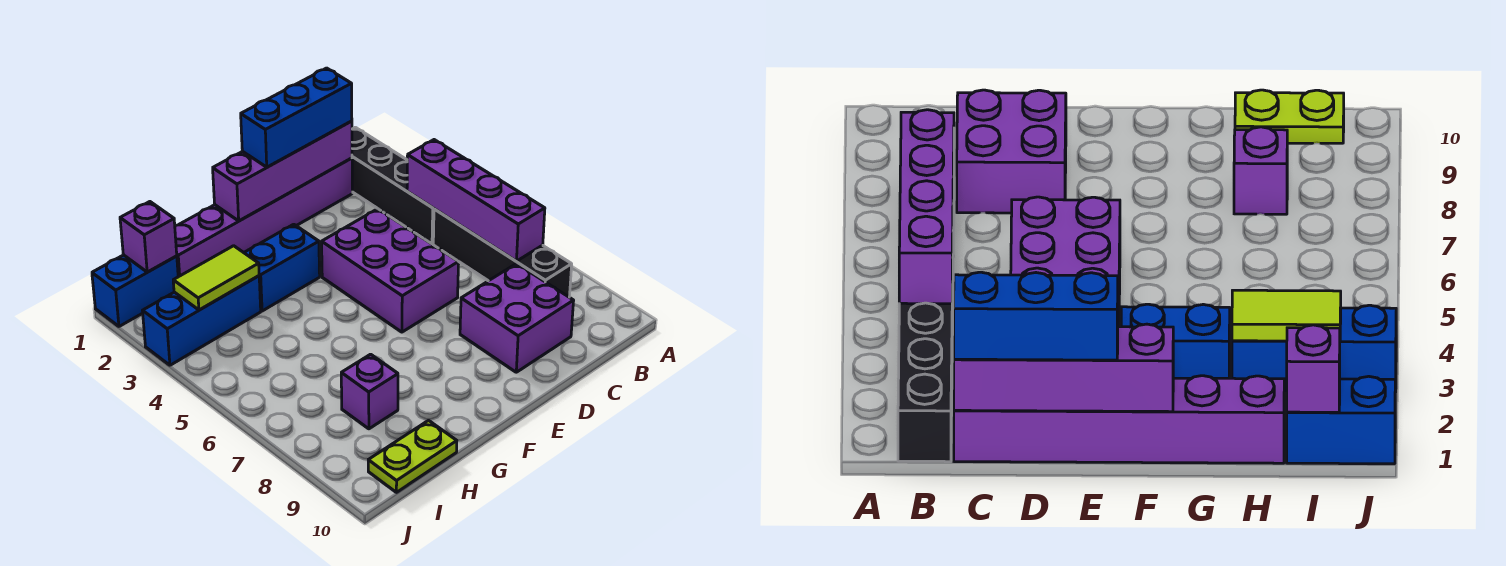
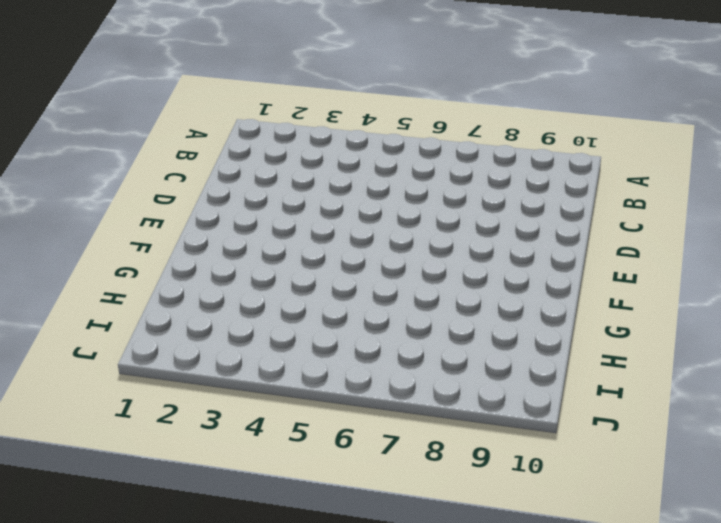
none -> black 1x4 brick [352,127,434,244]
none -> black 1x4 brick [433,209,572,297]
none -> purple 1x6 brick [175,158,352,277]

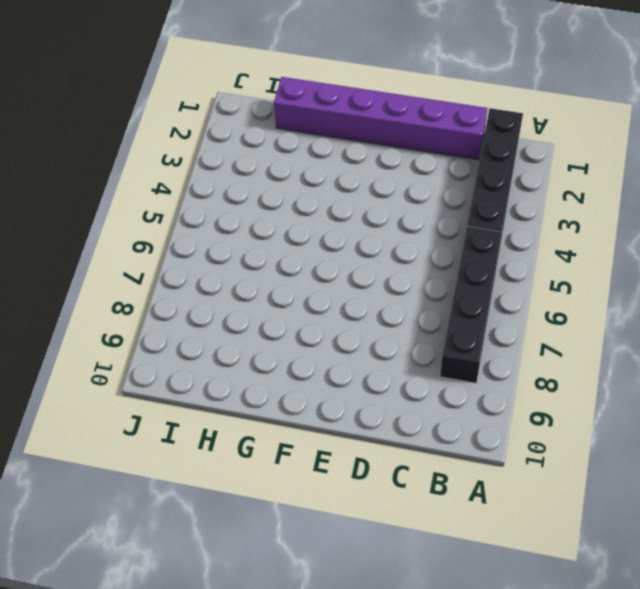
none -> purple 2x2 brick [460,264,574,372]
none -> purple 2x3 brick [322,209,459,332]
none -> blue 1x2 brick [244,224,320,311]

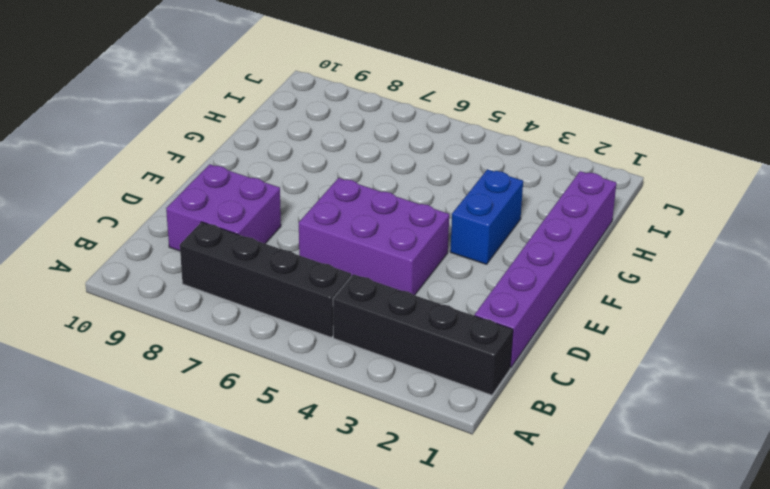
none -> blue 1x3 brick [143,276,261,365]
none -> purple 1x1 brick [341,354,398,429]
none -> lime 1x2 plate [368,421,457,492]

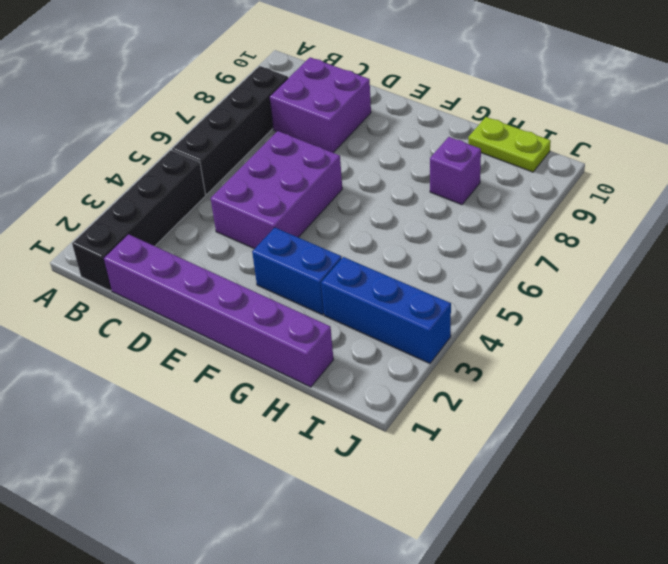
none -> blue 1x2 brick [92,255,178,326]
none -> purple 1x4 brick [407,140,545,261]
none -> purple 1x4 brick [213,121,352,221]

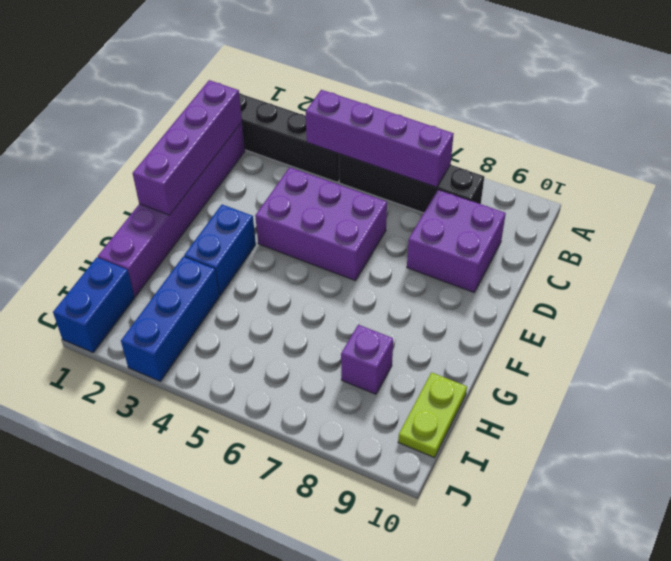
none -> lime 1x2 tile [173,246,259,310]
none -> purple 1x1 brick [120,202,177,272]
none -> blue 1x3 brick [241,68,352,167]

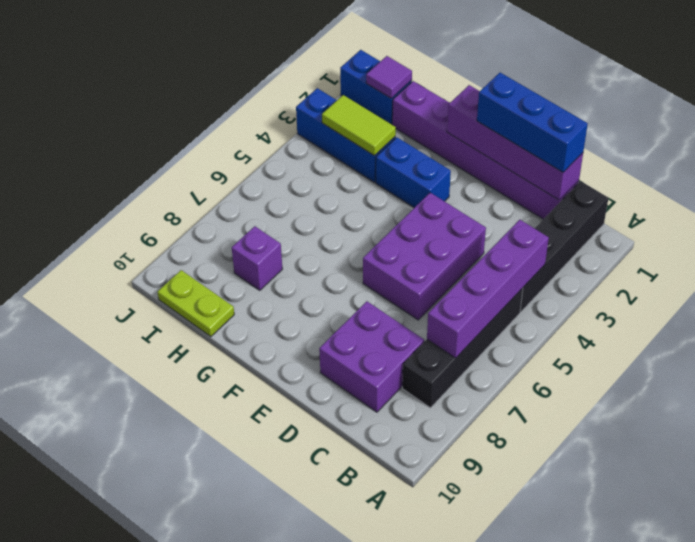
purple 1x1 tile [366,56,412,98] -> purple 1x1 brick [120,202,177,272]

